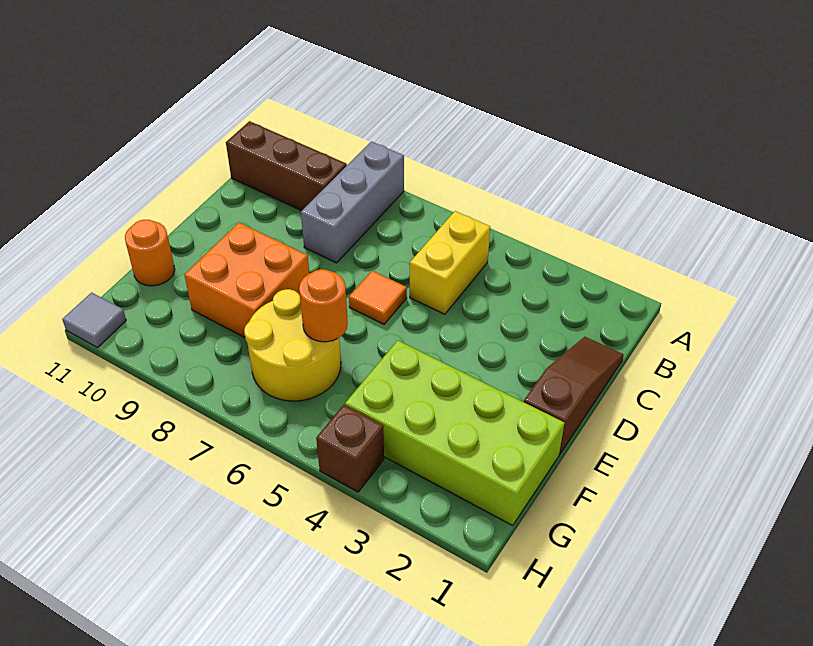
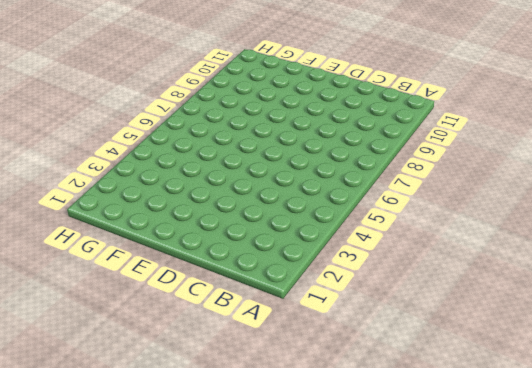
none -> grey 1x3 brick [301,142,404,263]
none -> yellow 1x2 brick [410,211,490,314]
none -> brown 1x3 brick [226,121,347,211]

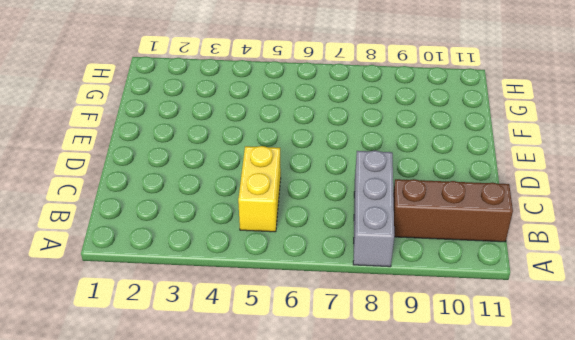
none -> brown 1x3 slope [524,337,624,454]
none -> orange 1x1 tile [349,271,407,324]
none -> orange 2x2 brick [184,223,309,337]

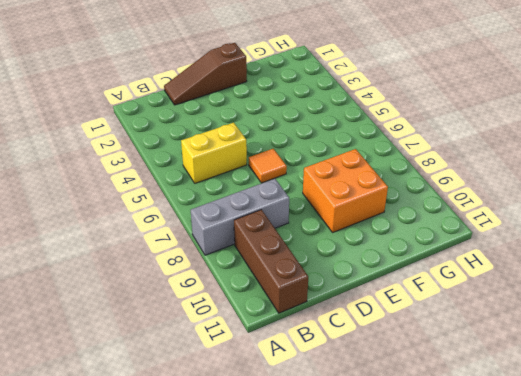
none -> lime 2x4 brick [345,340,565,525]
none -> yellow 2x2 round brick [244,289,341,401]
none -> orange 1x1 round brick [125,220,175,286]

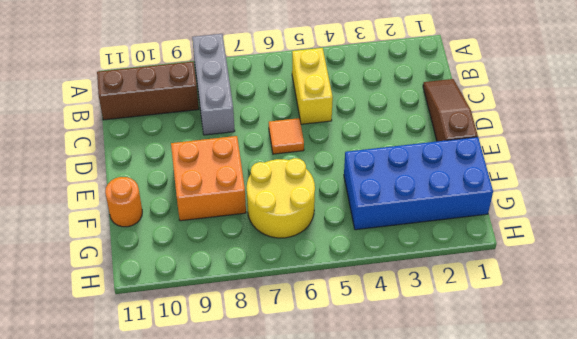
blue 2x4 brick [344,137,493,230] -> lime 2x4 brick [345,340,565,525]
none -> brown 1x1 brick [316,405,384,492]
none -> grey 1x1 tile [62,293,126,348]
none -> orange 1x1 round brick [299,269,348,342]

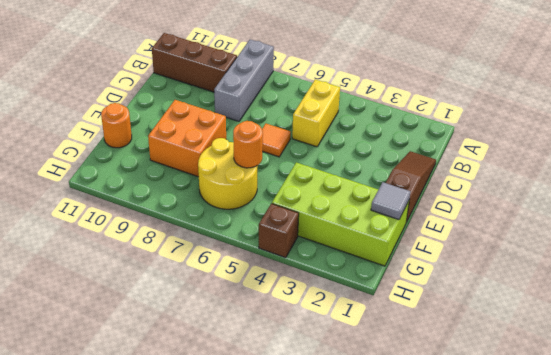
grey 1x1 tile [371,182,410,220] -> grey 1x1 tile moved to [62,293,126,348]

